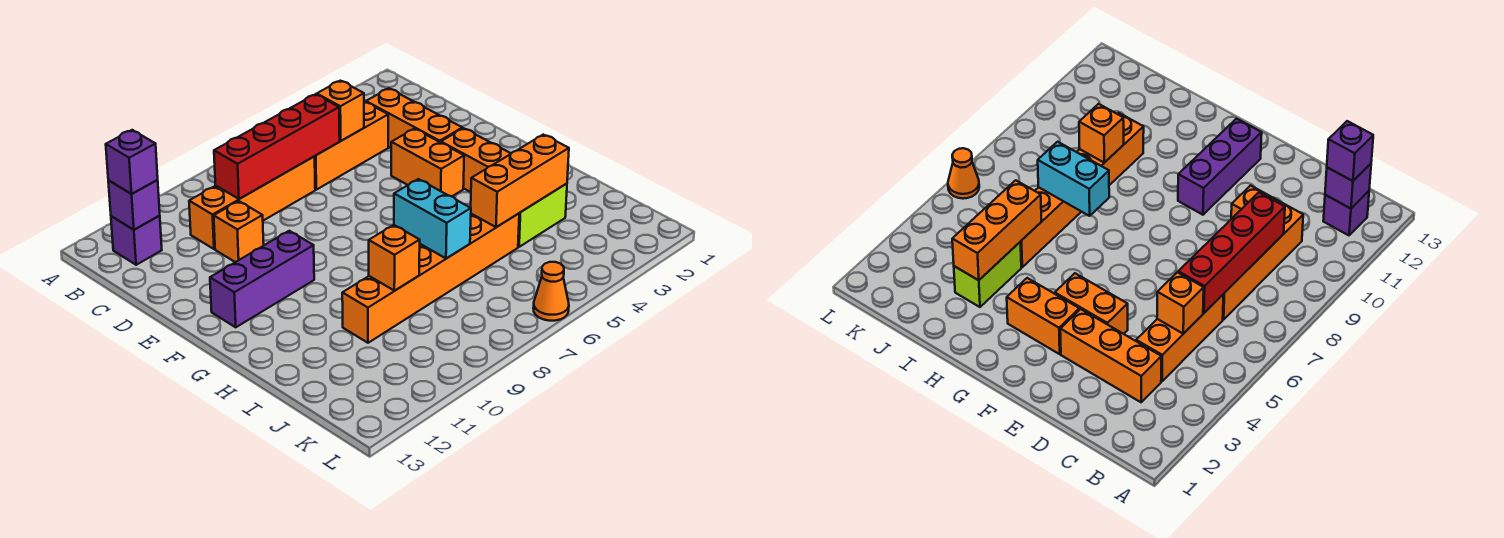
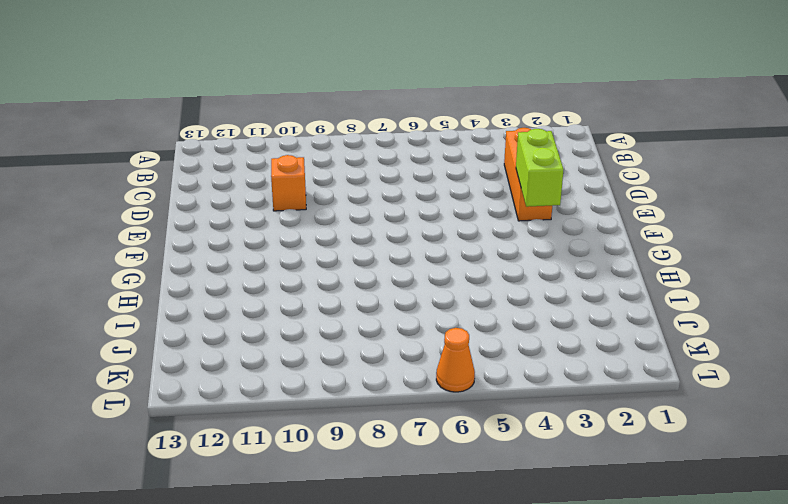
lime 1x2 brick [516,129,564,207] -> lime 1x2 brick turned to [518,184,567,247]
none -> purple 1x1 brick [111,215,162,265]
none -> orange 1x3 brick [314,102,388,190]
none -> orange 1x4 brick [189,157,315,249]

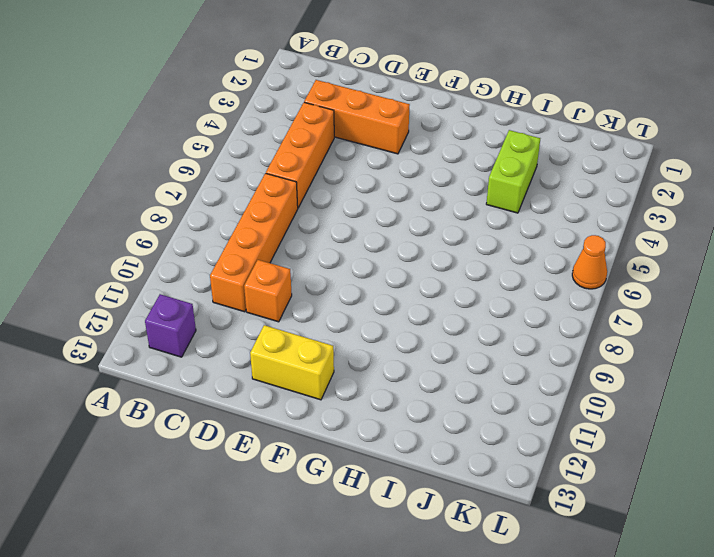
yellow 1x2 brick [250,325,334,400] -> purple 1x3 brick [210,231,314,327]
none -> orange 1x2 brick [391,129,464,196]
none -> orange 1x2 brick [441,128,511,192]
none -> orange 1x6 brick [342,214,519,343]

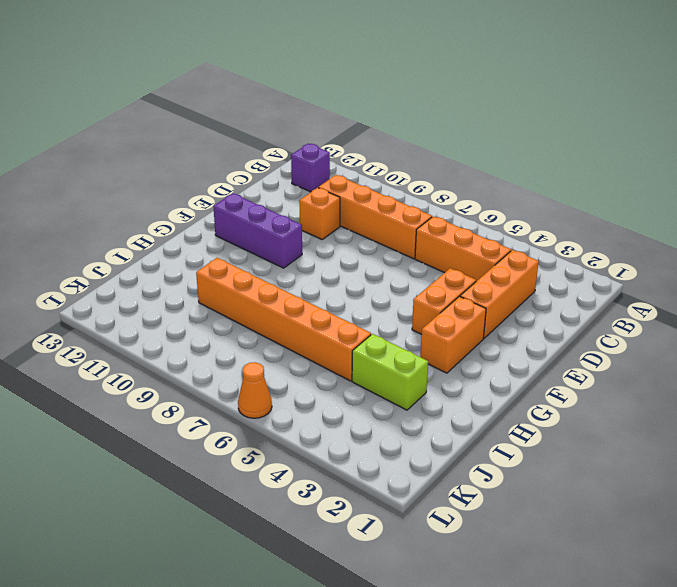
none -> purple 1x1 brick [108,180,160,230]
none -> orange 1x1 brick [317,81,364,141]
none -> red 1x4 brick [214,94,340,199]

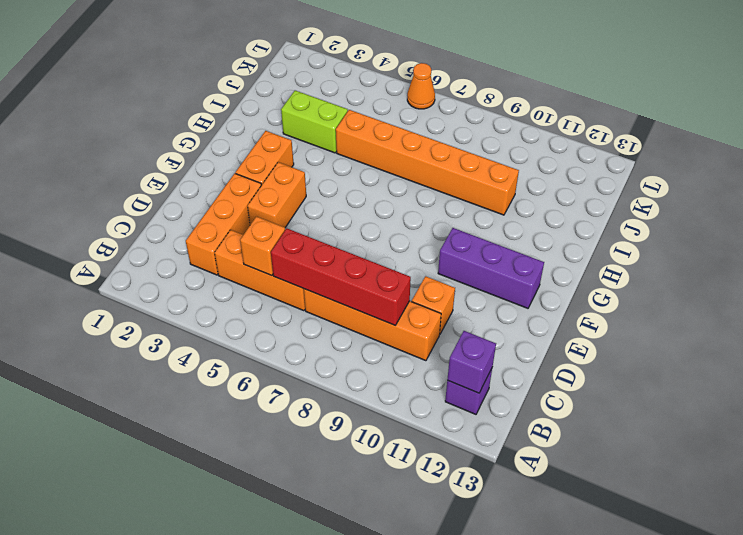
none -> cyan 1x2 brick [394,179,471,258]
none -> orange 1x3 brick [471,135,569,227]
none -> orange 1x1 brick [369,225,420,291]

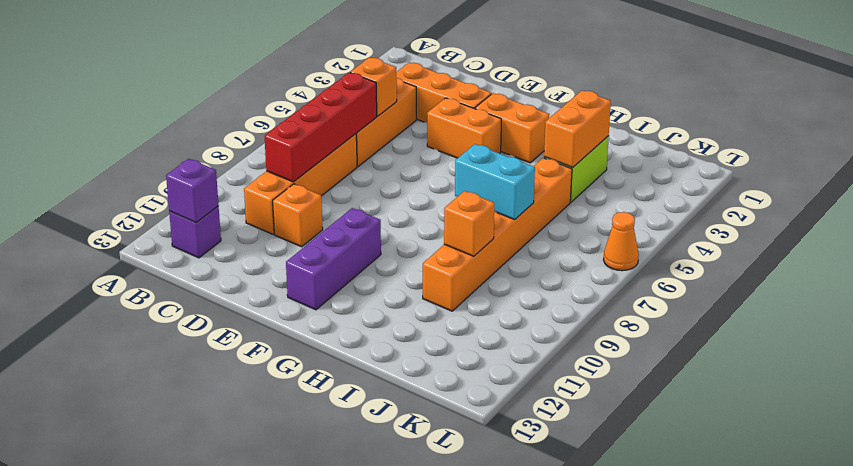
orange 1x2 brick [544,90,611,168] -> orange 1x3 brick [471,135,569,227]
none -> purple 1x1 brick [106,130,158,194]

